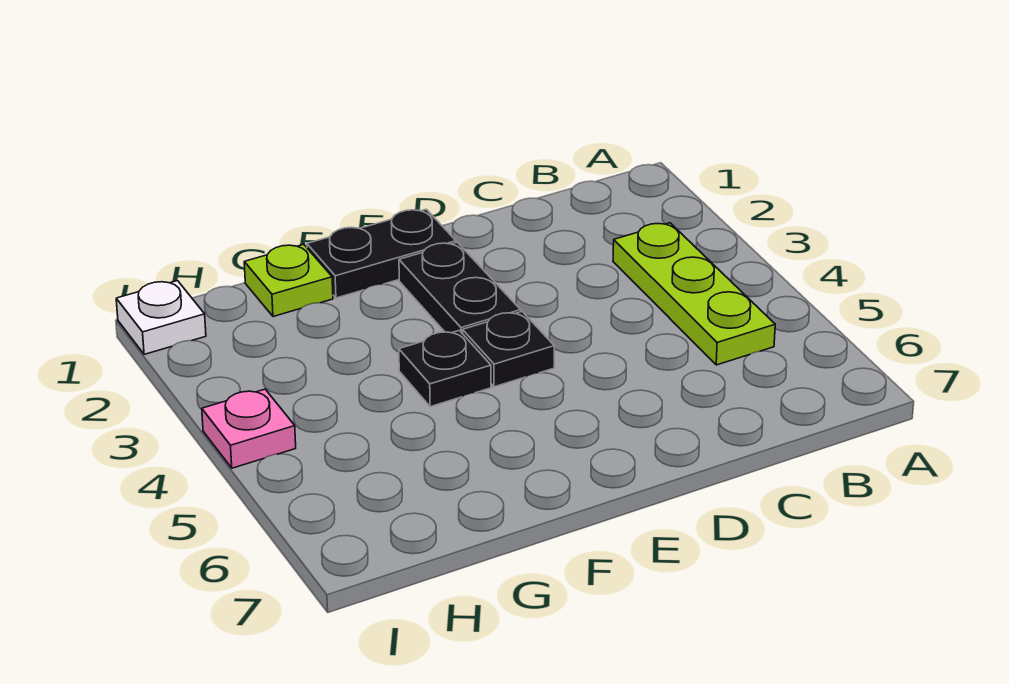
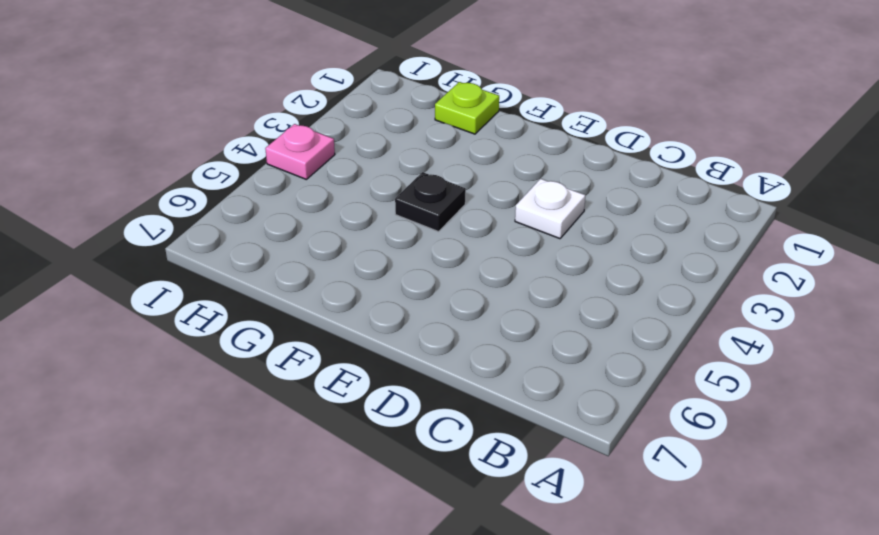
white 1x1 plate [515,179,585,239] -> white 1x1 plate moved to [116,281,206,354]
none -> lime 1x3 plate [613,223,775,365]
none -> black 1x2 plate [307,209,456,298]

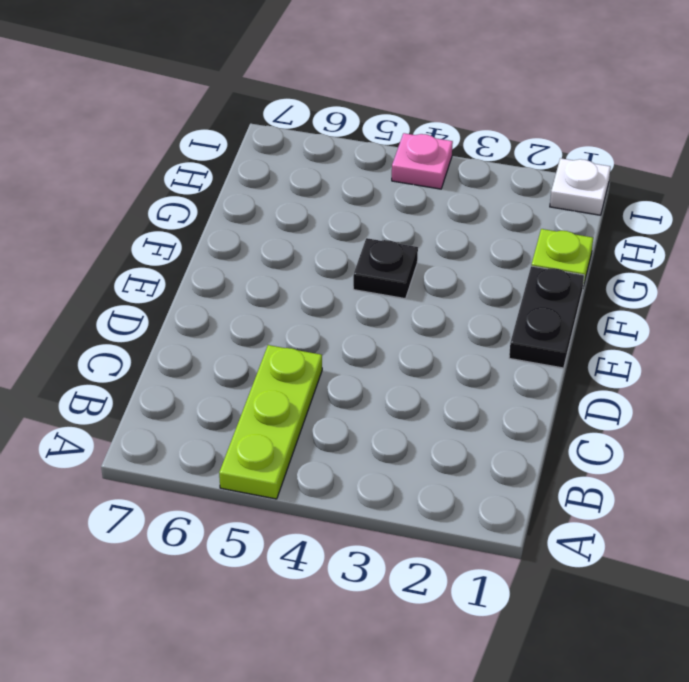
lime 1x3 plate [219,345,322,499] -> lime 1x3 plate turned to [613,223,775,365]
none -> black 1x2 plate [399,242,521,334]
none -> black 1x1 plate [463,312,554,387]

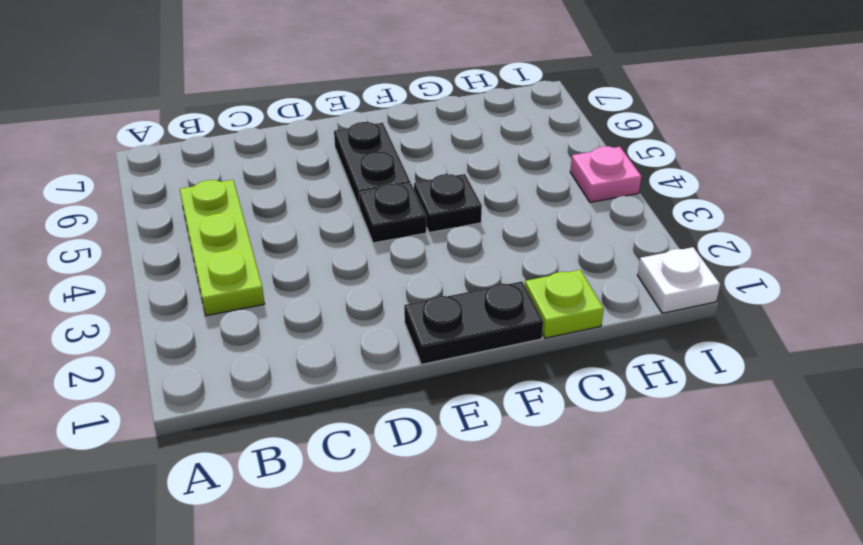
black 1x2 plate [334,122,411,208] -> black 1x2 plate moved to [399,242,521,334]

